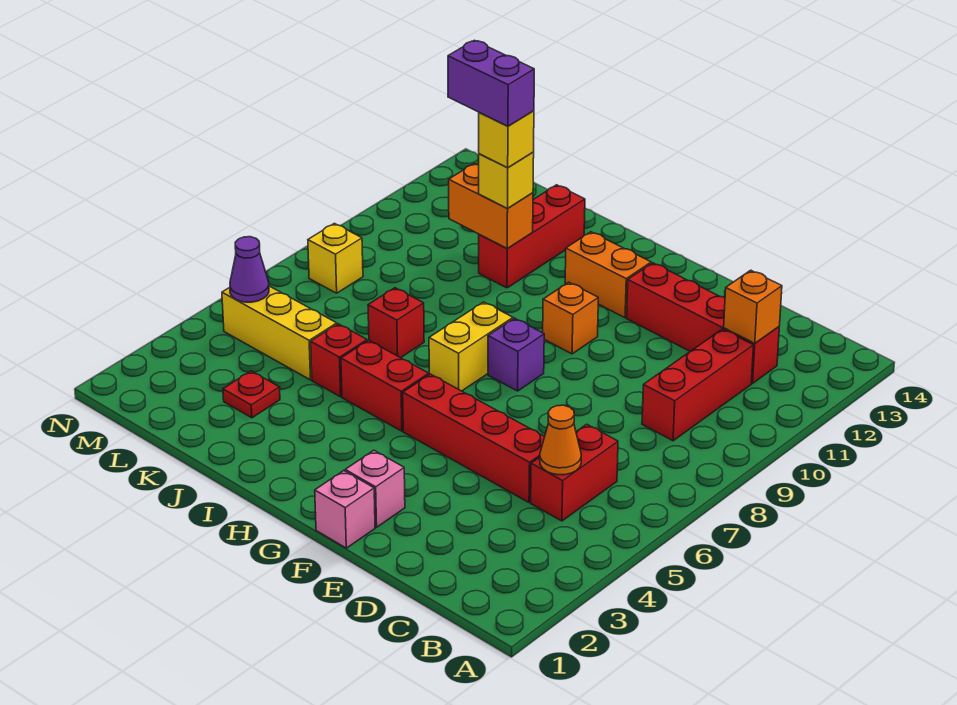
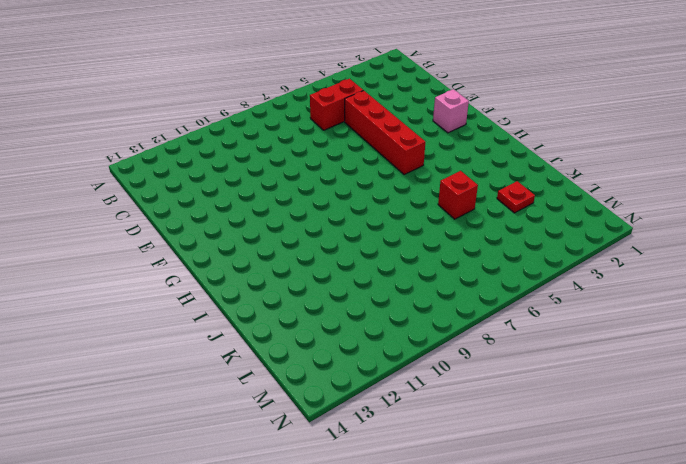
none -> red 1x3 brick [642,329,753,441]
none -> red 1x4 brick [627,263,779,383]
none -> pink 1x1 brick [315,471,375,548]

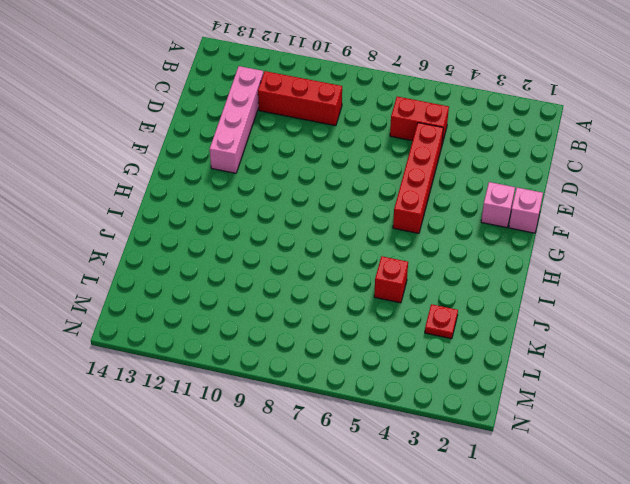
pink 1x4 brick [210,66,263,173] -> red 1x4 brick [627,263,779,383]
none -> purple 1x1 brick [488,318,544,391]
none -> orange 1x1 brick [543,282,598,354]
none -> orange 1x2 brick [565,232,651,318]

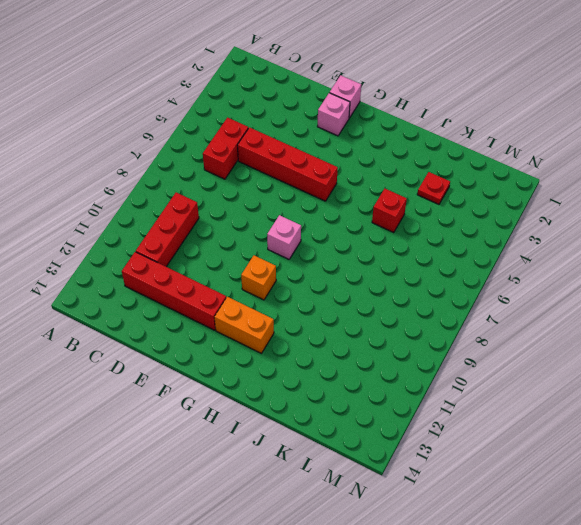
pink 1x1 brick [267,215,301,259] -> purple 1x1 brick [488,318,544,391]
none -> red 1x2 brick [341,340,429,431]
none -> yellow 1x2 brick [429,302,513,391]
none -> red 1x1 brick [368,288,424,358]

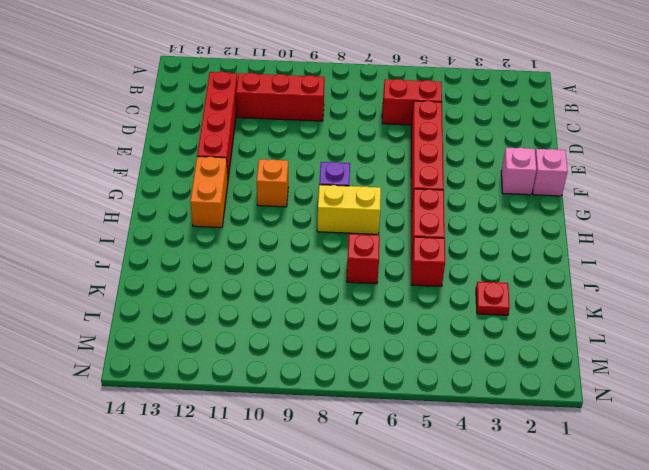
none -> red 1x3 brick [479,185,585,288]
none -> yellow 1x3 brick [222,286,337,380]
none -> yellow 1x1 brick [308,223,363,293]

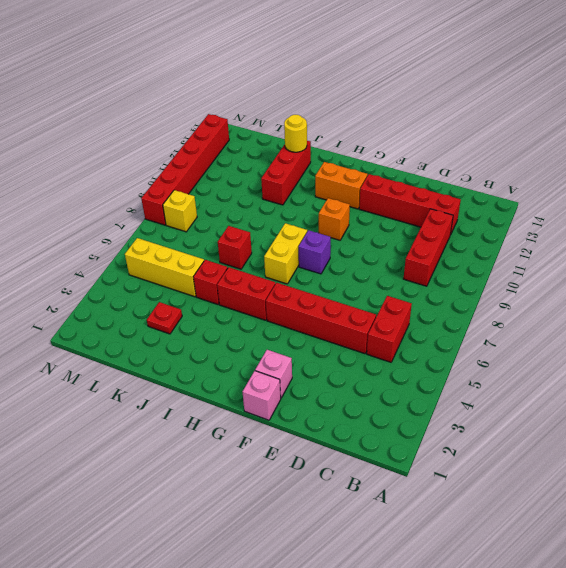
yellow 1x1 round brick [284,115,307,152] -> none
red 1x6 brick [141,114,229,225] -> none
none -> orange 1x1 cone [540,405,581,475]
none -> orange 1x1 brick [724,270,782,343]
none -> orange 1x2 brick [449,163,533,249]

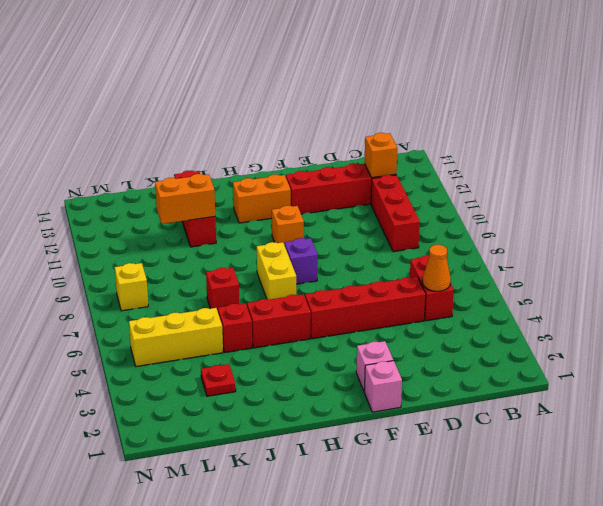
none -> purple 1x1 cone [230,237,269,302]
none -> yellow 1x1 brick [478,152,534,209]
none -> yellow 1x1 brick [479,111,534,168]

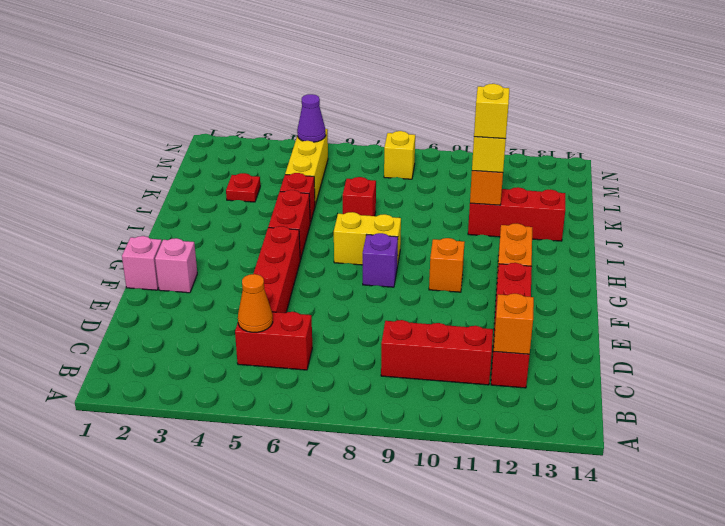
none -> purple 1x2 brick [448,40,534,126]

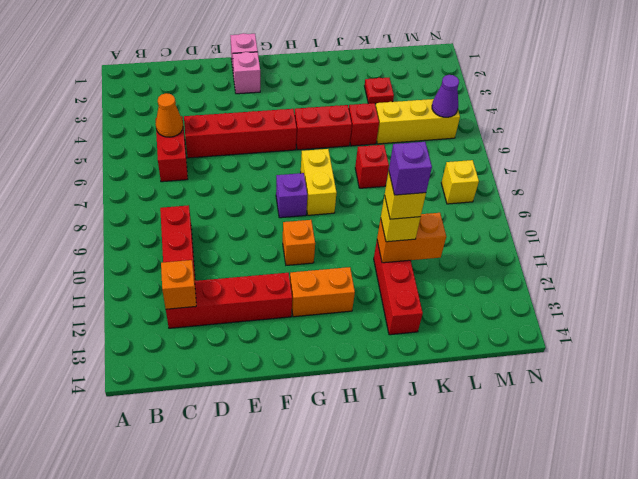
purple 1x1 brick [389,142,432,195] -> purple 1x2 brick [448,40,534,126]

